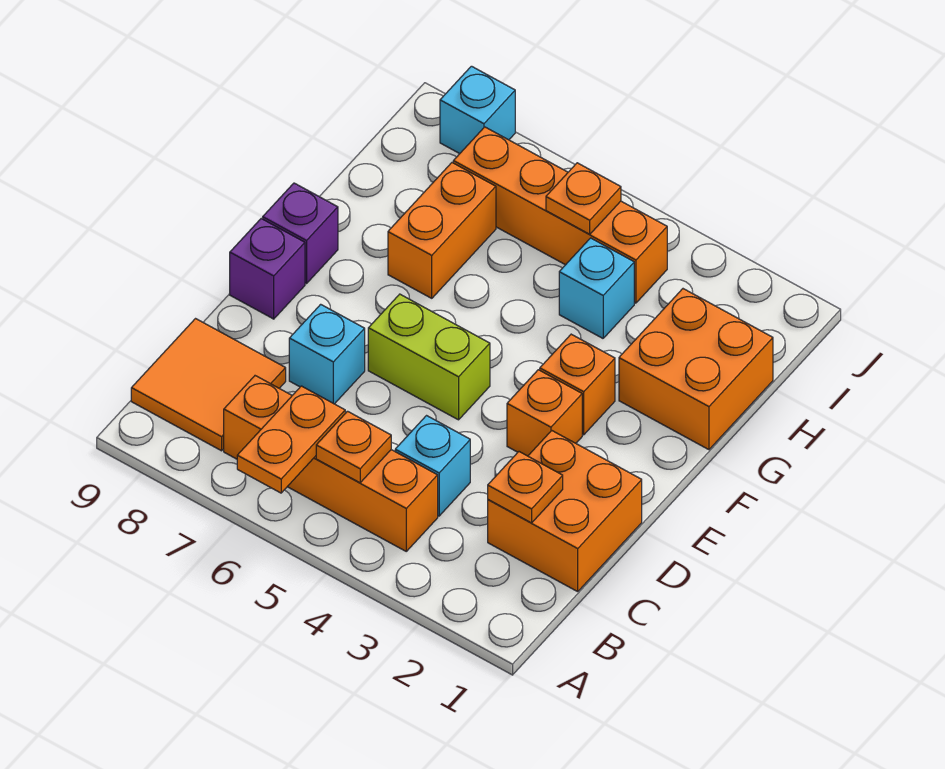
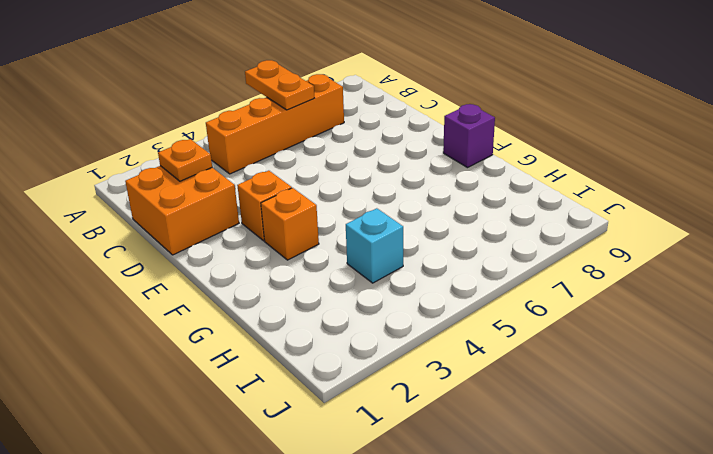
none -> orange 2x2 tile [131,319,286,451]
none -> cyan 1x1 brick [395,416,470,516]
none -> cyan 1x1 brick [289,304,365,404]

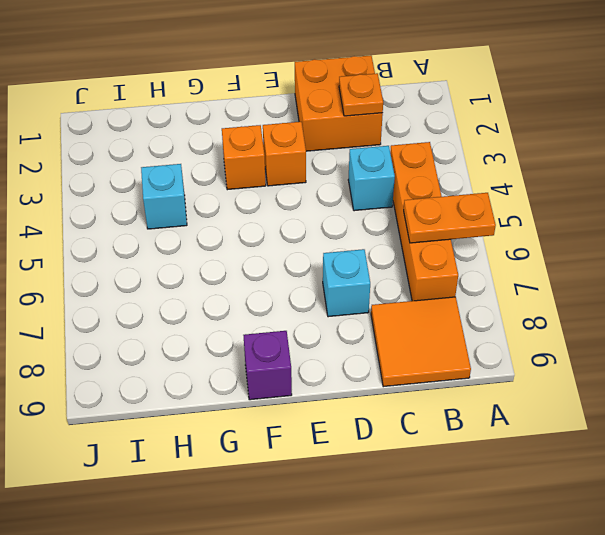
none -> lime 1x2 brick [368,294,490,420]
none -> purple 1x1 brick [230,219,305,319]
none -> orange 2x2 brick [619,289,773,450]

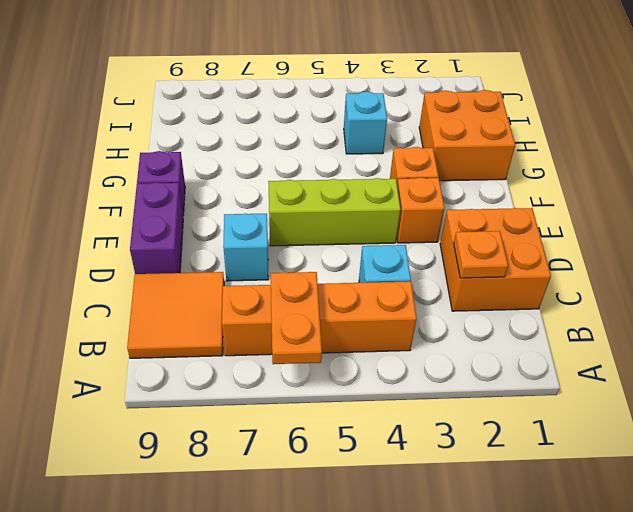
purple 1x2 brick [130,182,183,274] -> purple 1x1 brick [230,219,305,319]
lime 1x3 brick [268,178,400,246] -> lime 1x2 brick [368,294,490,420]
none -> orange 1x2 brick [388,163,496,298]
none -> orange 1x4 brick [453,127,667,303]
none -> cyan 1x1 brick [440,66,515,154]

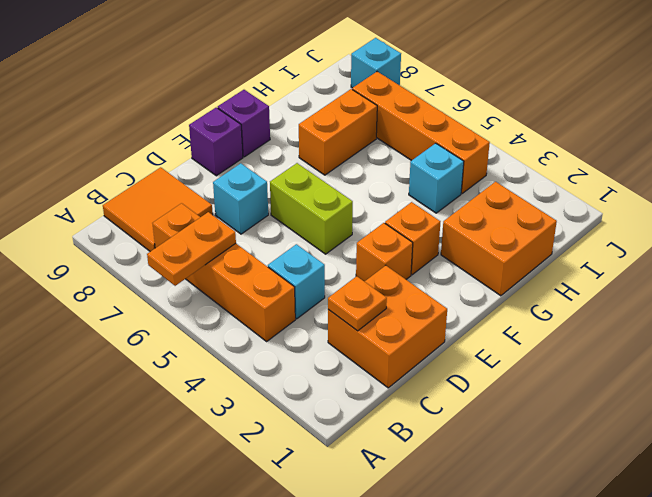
none -> orange 1x1 plate [316,411,391,483]
none -> orange 1x1 plate [546,163,621,234]

